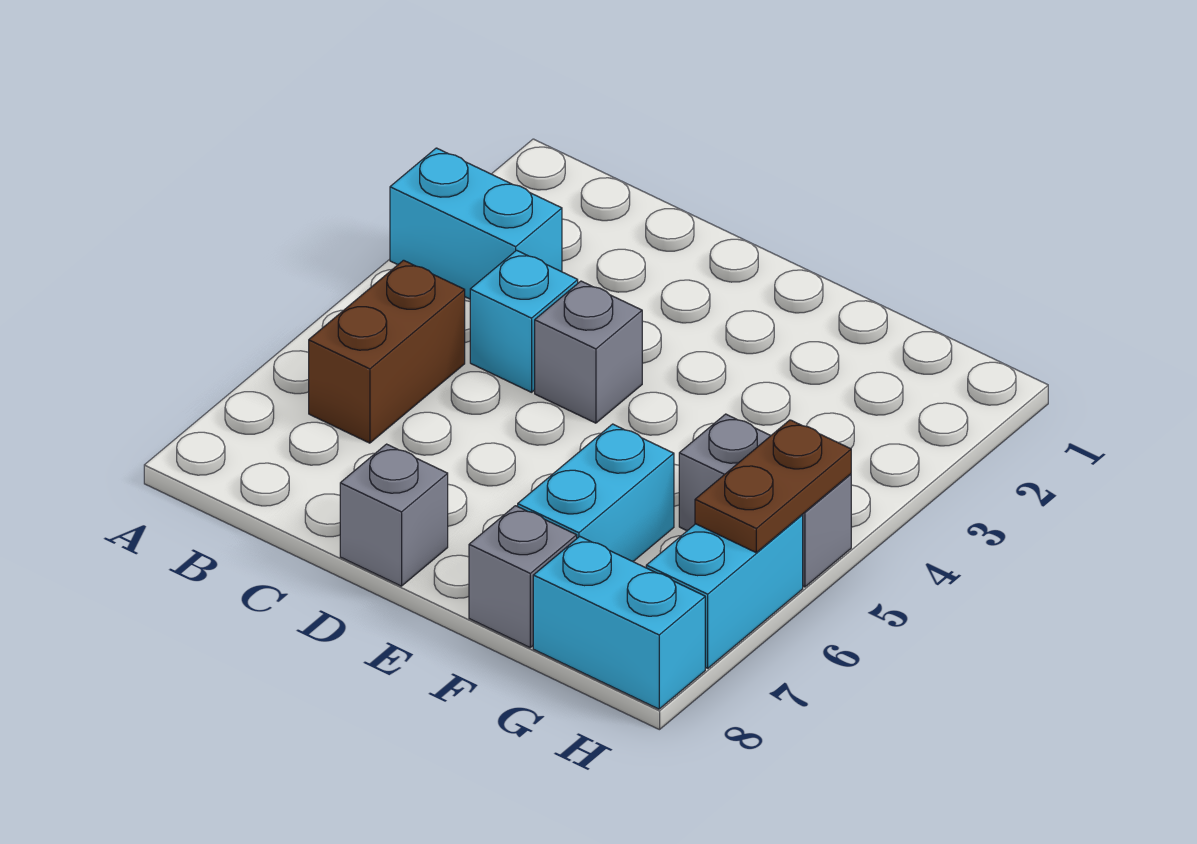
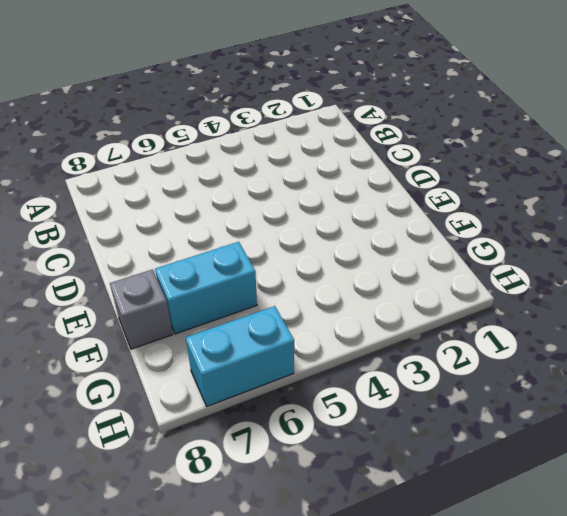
none -> cyan 1x2 brick [390,148,562,299]
none -> brown 1x2 brick [309,260,465,443]

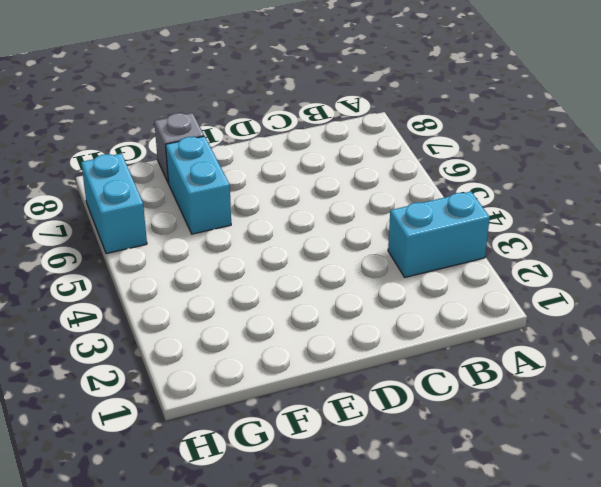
none -> brown 1x2 brick [309,260,465,443]
none -> cyan 1x1 brick [470,250,578,392]

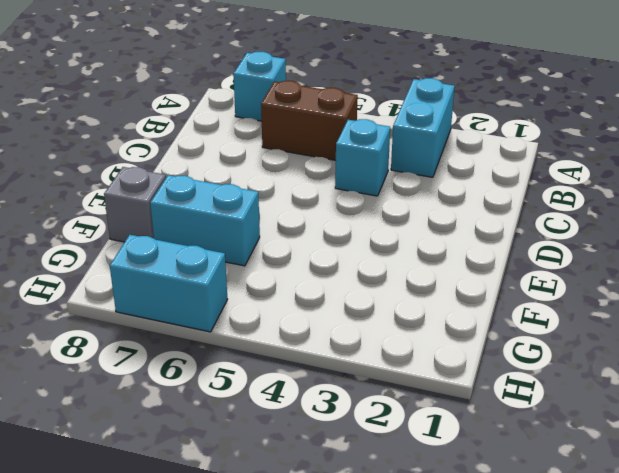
cyan 1x1 brick [233,52,286,121] -> none
none -> grey 1x1 brick [535,281,642,423]
none -> grey 1x1 brick [340,444,448,586]

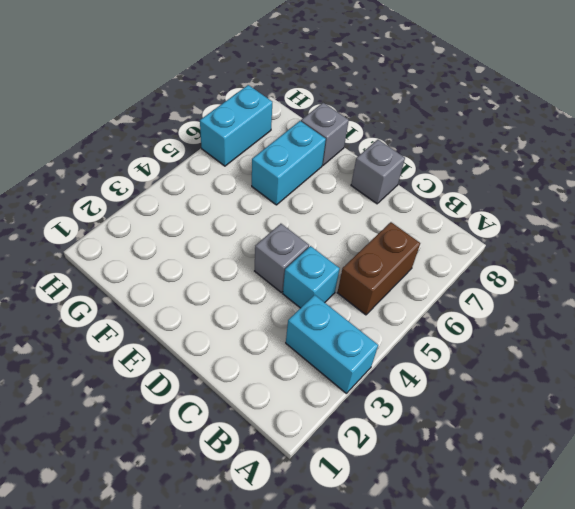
none -> grey 1x2 brick [679,414,851,587]
none -> cyan 1x2 brick [533,536,705,709]

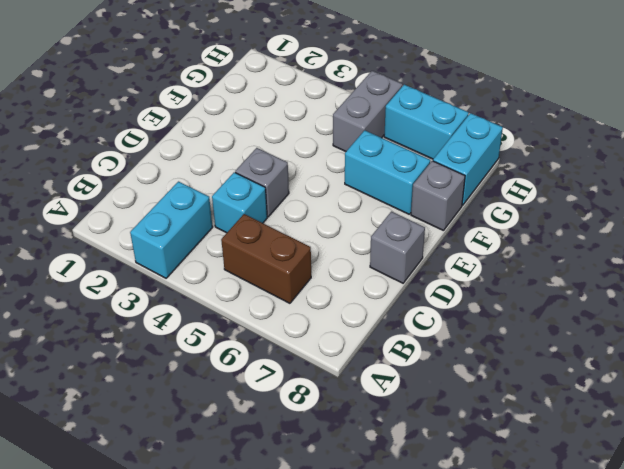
none -> brown 1x2 plate [695,420,851,552]

